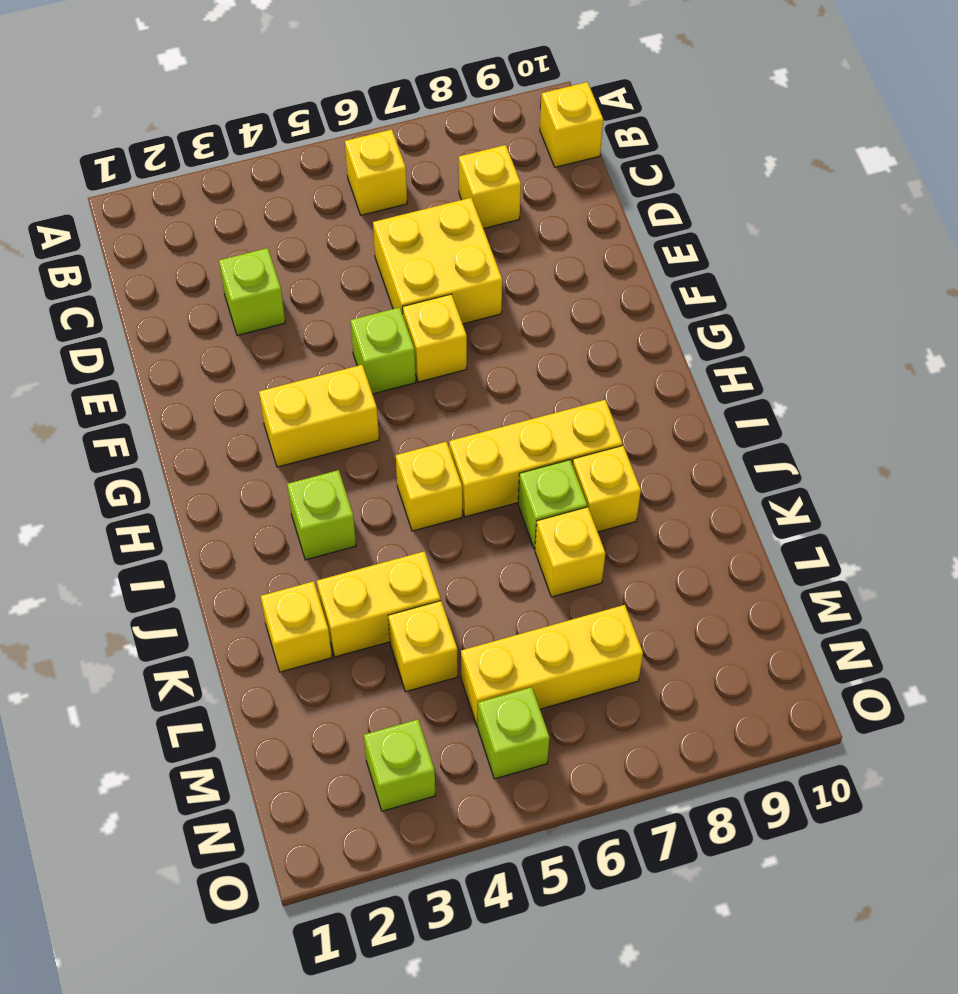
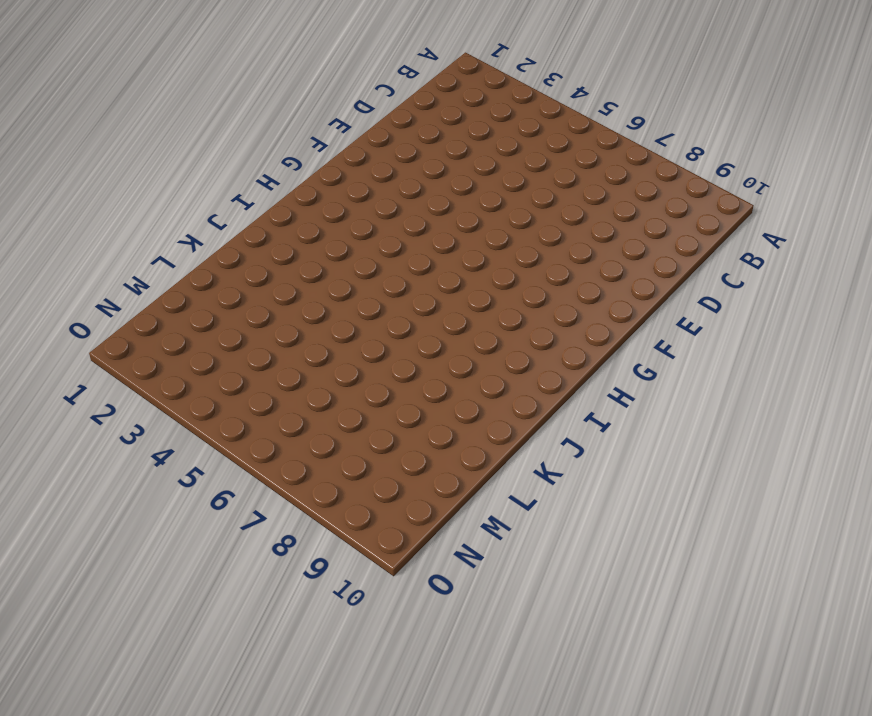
none -> yellow 1x1 brick [345,129,407,215]
none -> yellow 1x1 brick [540,82,603,167]
none -> yellow 1x1 brick [459,145,521,229]

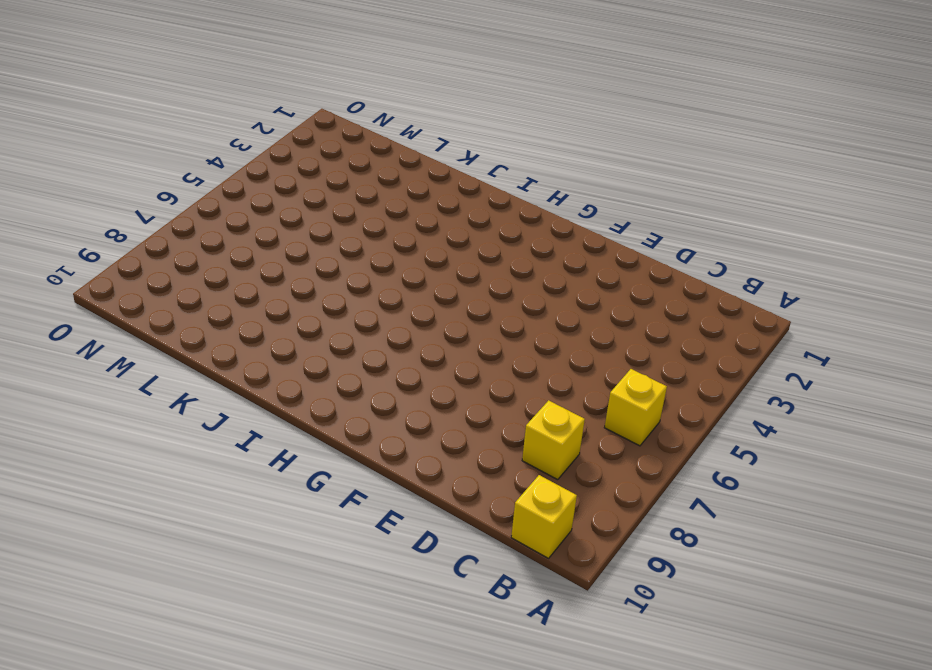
none -> lime 1x1 brick [219,248,285,335]
none -> yellow 2x2 brick [373,198,502,324]
none -> lime 1x1 brick [350,307,416,394]

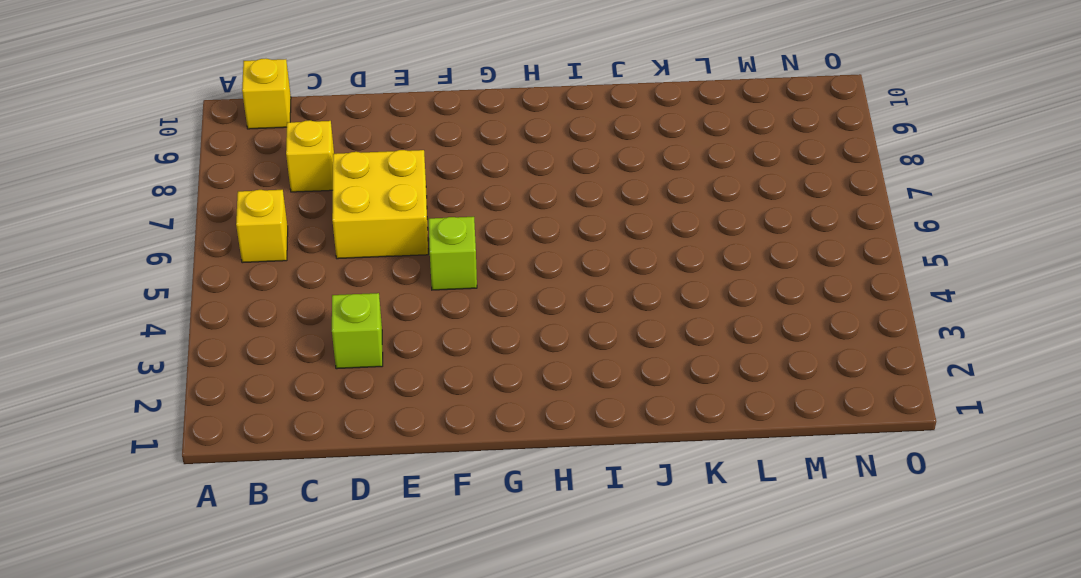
none -> yellow 1x1 brick [403,294,467,382]
none -> yellow 1x2 brick [259,365,379,467]
none -> lime 1x1 brick [287,470,356,560]

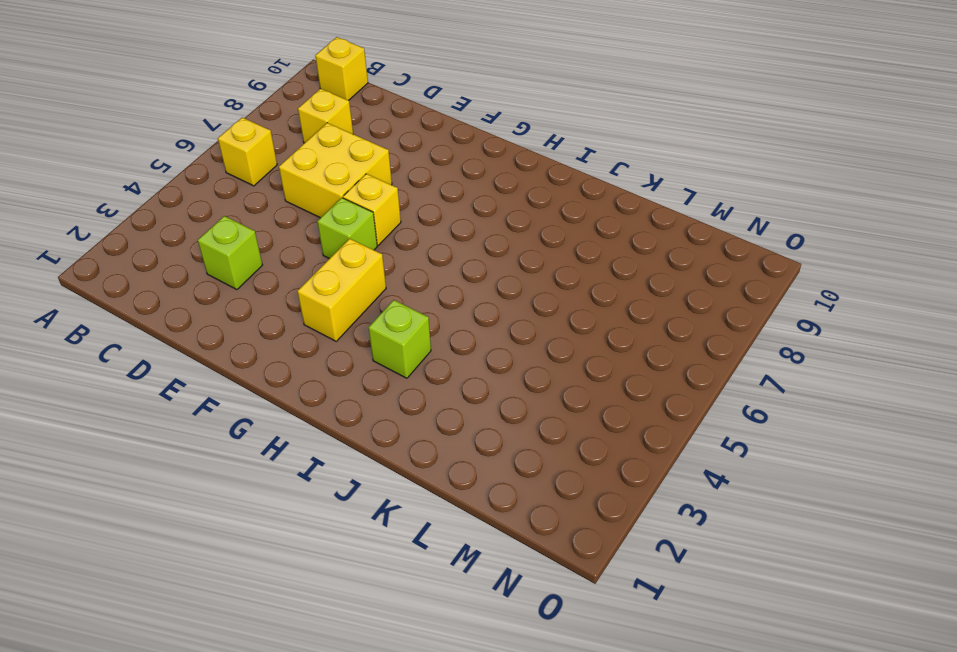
none -> yellow 1x1 brick [396,442,462,531]
none -> yellow 1x3 brick [449,400,623,517]
none -> lime 1x1 brick [518,460,587,549]

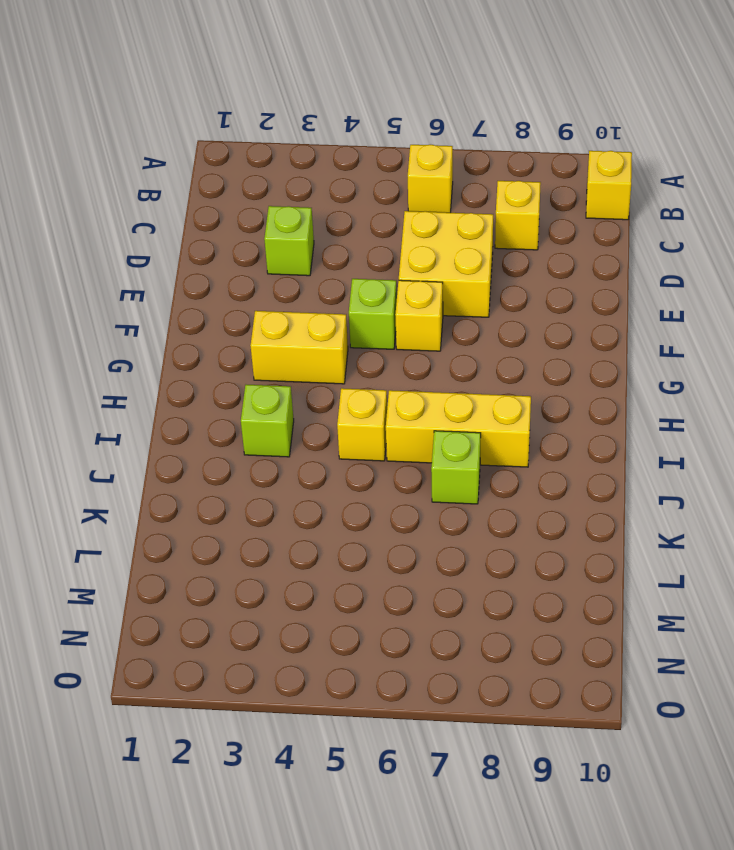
none -> yellow 1x1 brick [572,446,641,532]
none -> yellow 1x1 brick [261,581,332,672]
none -> yellow 1x2 brick [317,551,441,657]

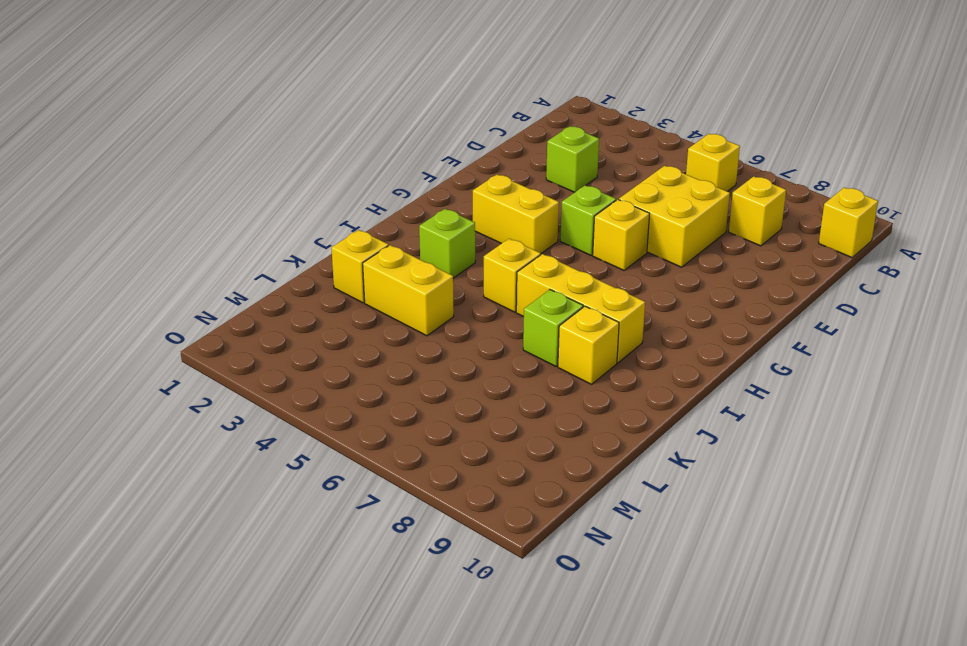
none -> yellow 1x1 brick [535,507,605,597]
none -> yellow 1x1 brick [388,601,458,692]
none -> yellow 1x3 brick [461,605,643,727]

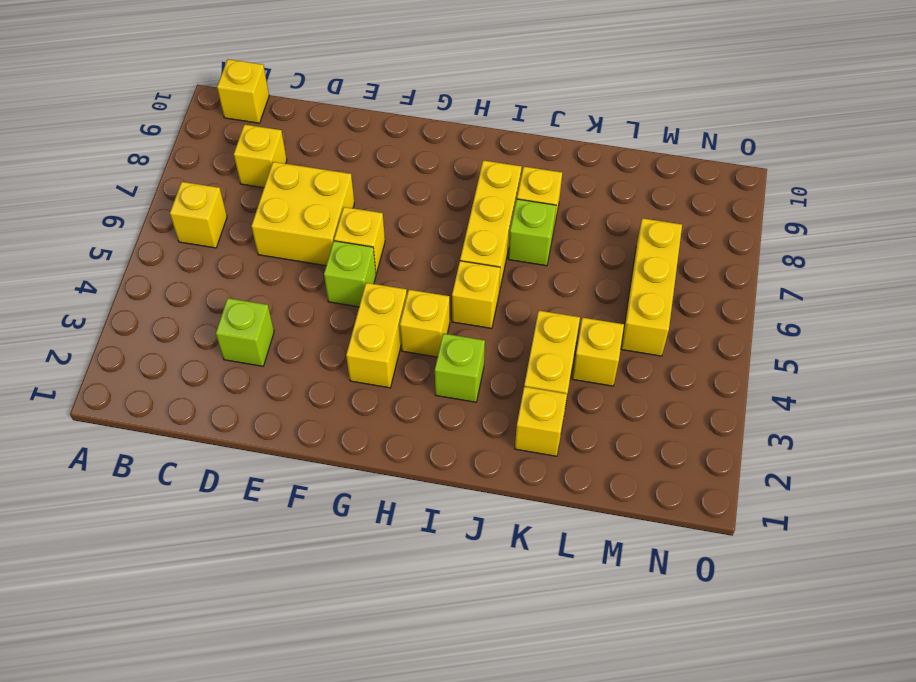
yellow 1x1 brick [400,290,450,357] -> yellow 1x1 brick moved to [535,507,605,597]
none -> lime 1x1 brick [364,719,435,811]
none -> lime 1x1 brick [478,687,550,779]

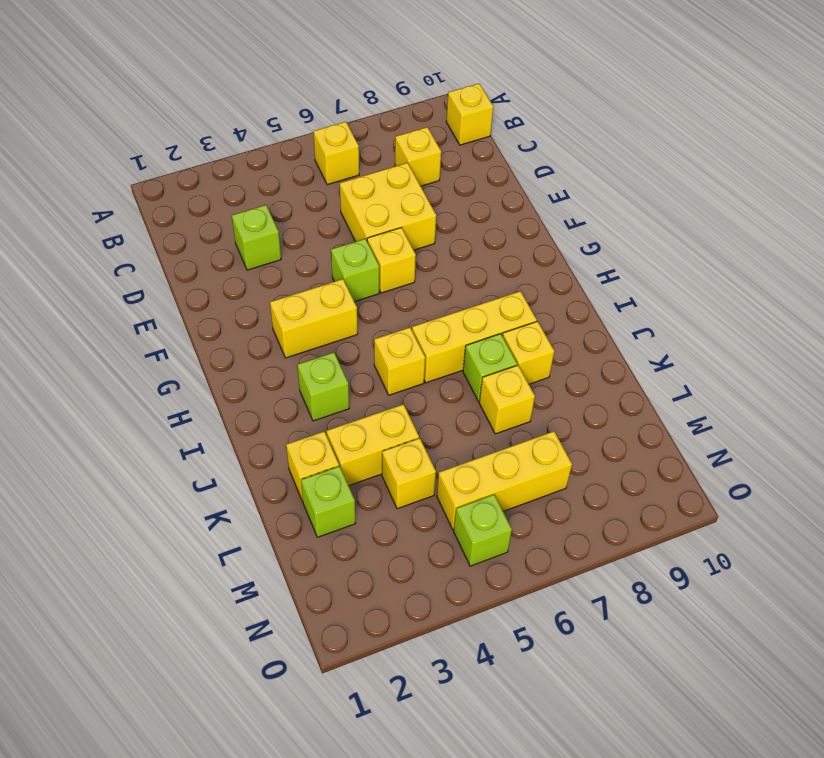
lime 1x1 brick [301,466,356,537] -> lime 1x1 brick moved to [364,719,435,811]

